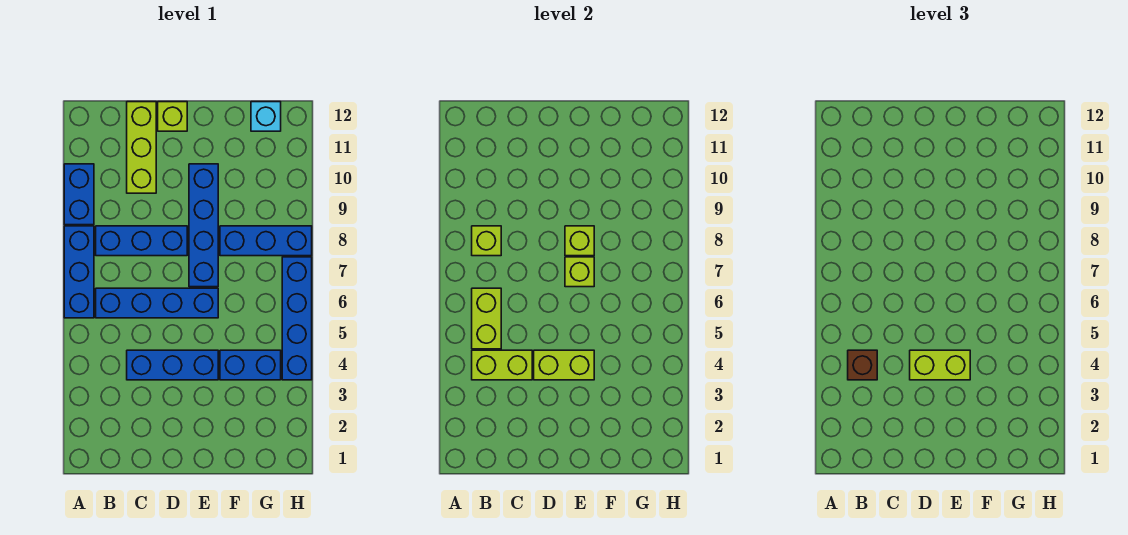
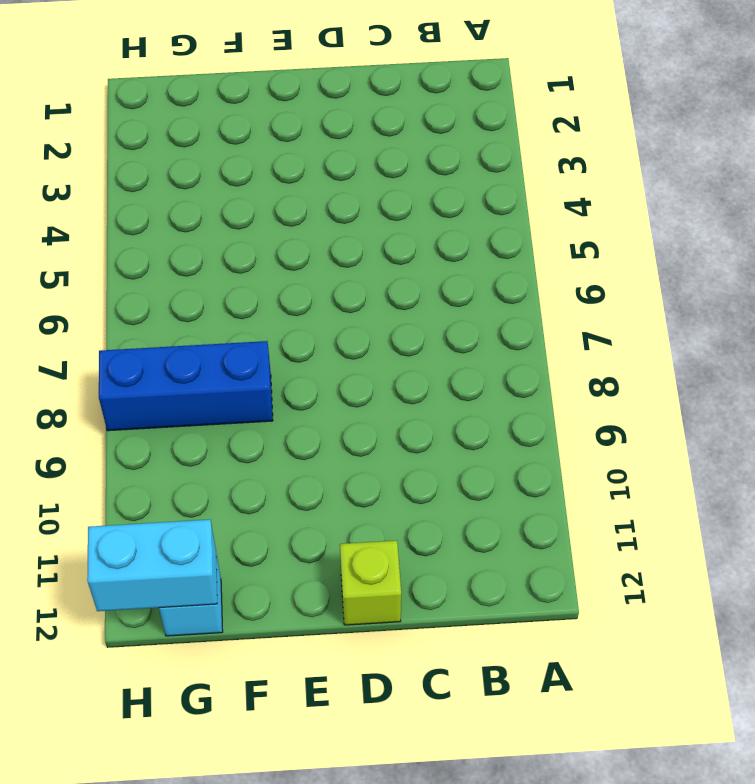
cyan 1x2 brick [87,519,217,611] -> none
none -> blue 1x3 brick [64,226,94,318]
none -> blue 1x2 brick [64,164,94,225]
none -> blue 1x4 brick [96,288,218,318]

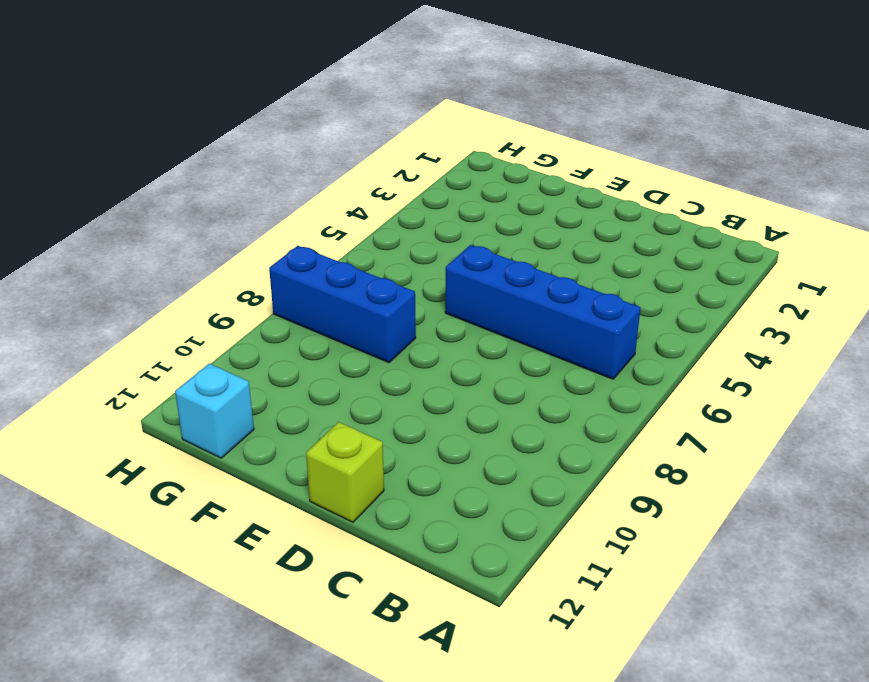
none -> blue 1x3 brick [64,226,94,318]
none -> blue 1x2 brick [64,164,94,225]
none -> blue 1x3 brick [96,226,187,256]

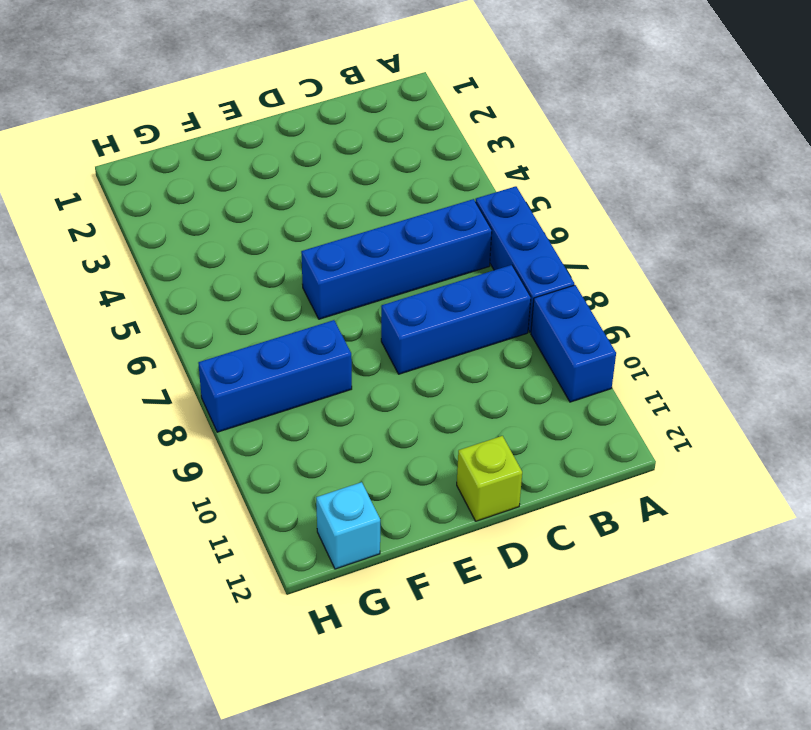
none -> blue 1x3 brick [127,350,218,380]
none -> lime 1x3 brick [127,102,156,193]
none -> blue 1x4 brick [189,164,218,287]

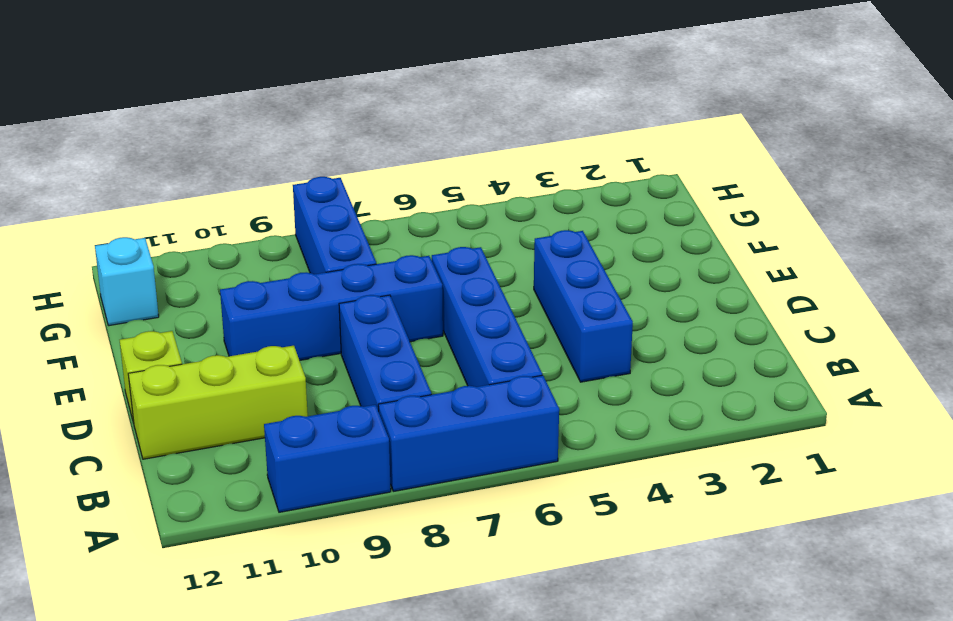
none -> blue 1x2 brick [220,350,281,380]
none -> blue 1x4 brick [282,257,312,380]
none -> lime 1x2 brick [472,350,532,380]

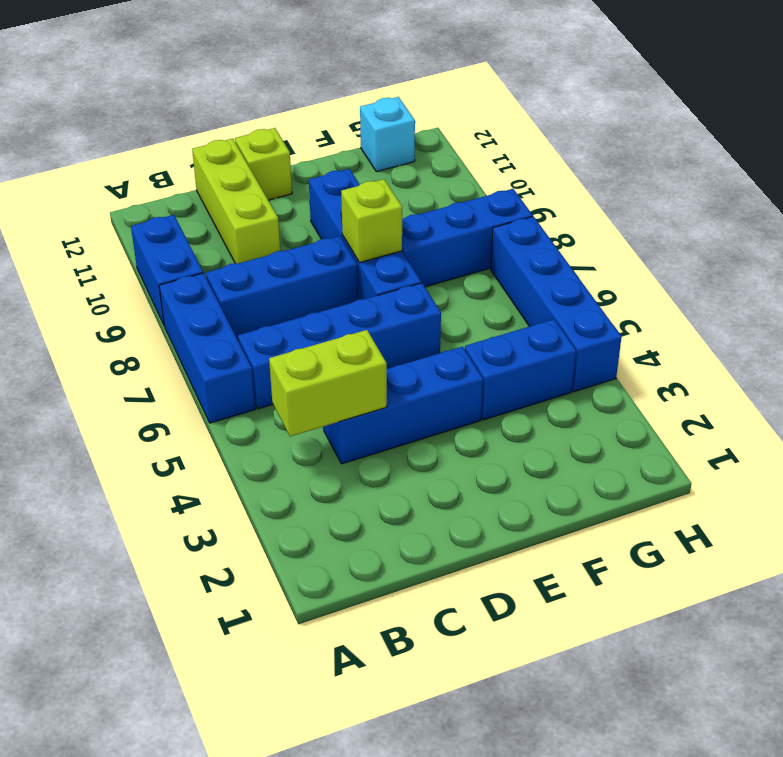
none -> lime 1x2 brick [472,288,501,349]
none -> lime 1x1 brick [472,226,501,256]
none -> lime 1x2 brick [534,350,594,380]

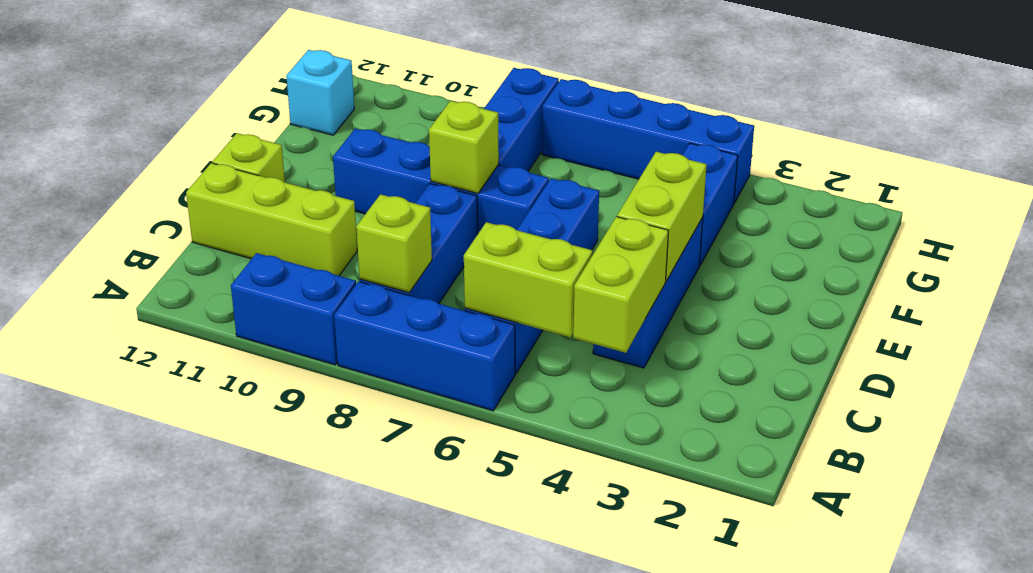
none -> lime 1x1 brick [565,257,594,287]
none -> brown 1x1 brick [848,350,877,380]
none -> lime 1x2 brick [910,350,970,380]

